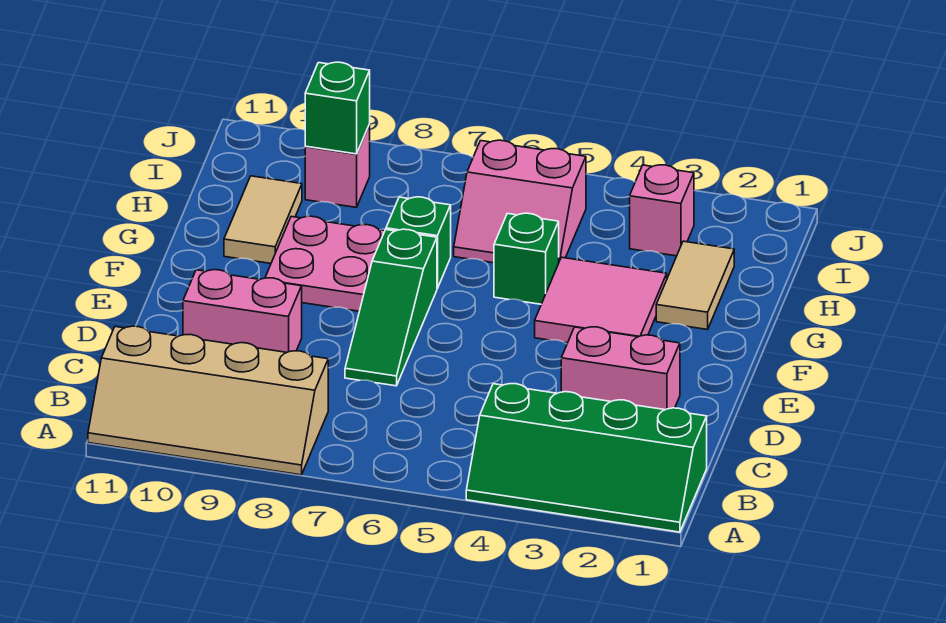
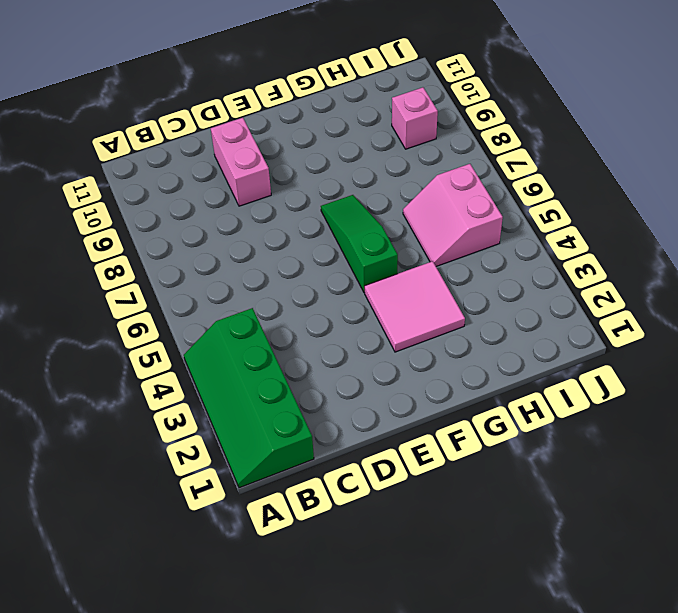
green 1x3 slope [321,195,398,293] -> green 1x3 slope turned to [345,229,437,386]
none -> tan 2x4 slope [88,326,328,475]
none -> pink 1x2 brick [561,327,680,410]
none -> pink 2x2 plate [265,216,385,311]

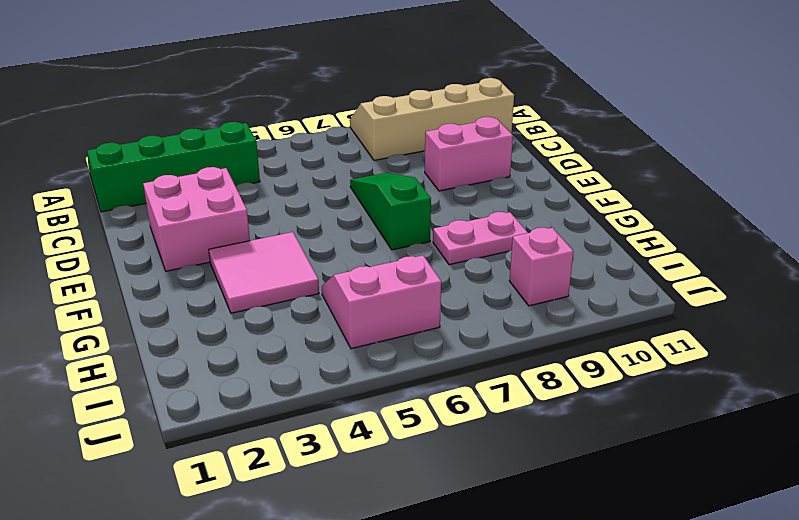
pink 2x2 brick [143,167,250,271] -> pink 1x2 brick [561,327,680,410]
pink 1x2 plate [433,212,528,265] -> pink 2x2 plate [265,216,385,311]
none -> tan 1x2 tile [656,241,734,330]
none -> green 1x1 brick [494,213,559,304]
none -> green 1x1 brick [386,197,451,288]

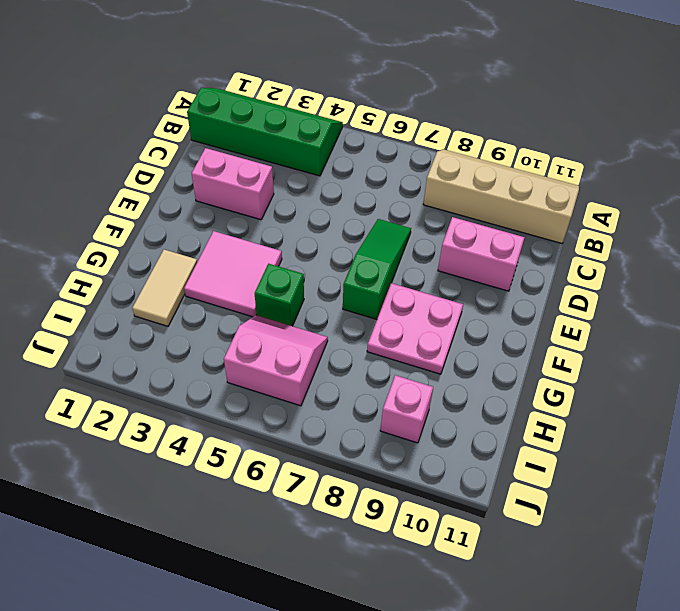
none -> green 1x1 brick [386,197,451,288]
none -> tan 1x2 tile [224,176,302,263]
none -> pink 1x1 brick [630,165,694,256]

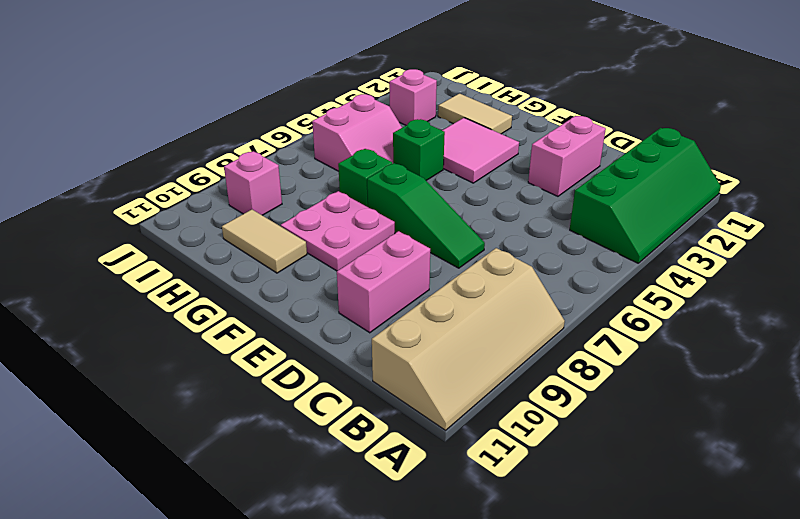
none -> green 1x1 brick [305,62,370,154]

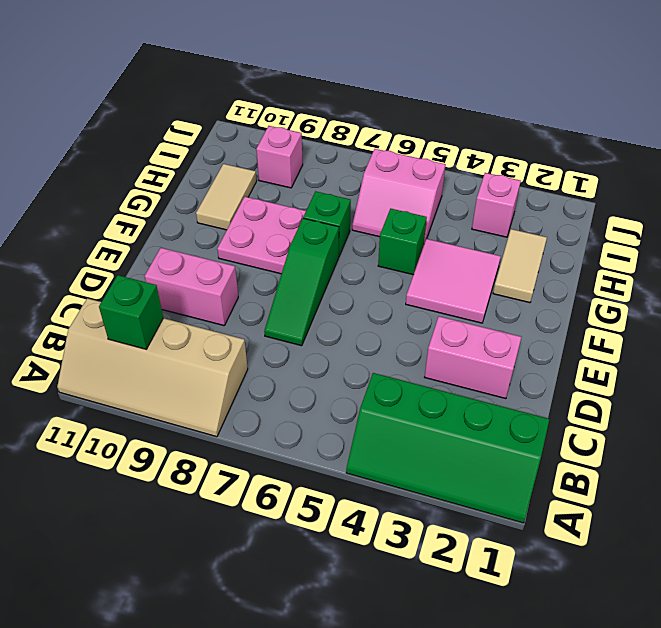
green 1x1 brick [99,275,163,349] -> green 1x1 brick moved to [305,62,370,154]

